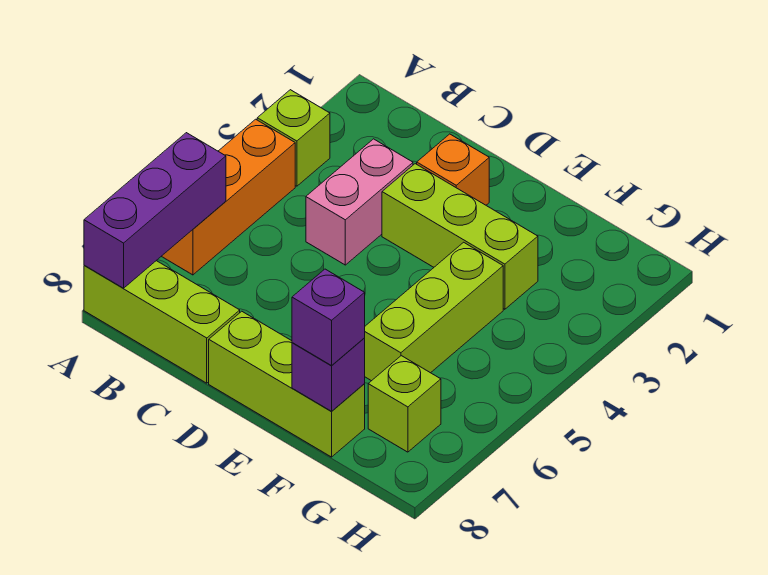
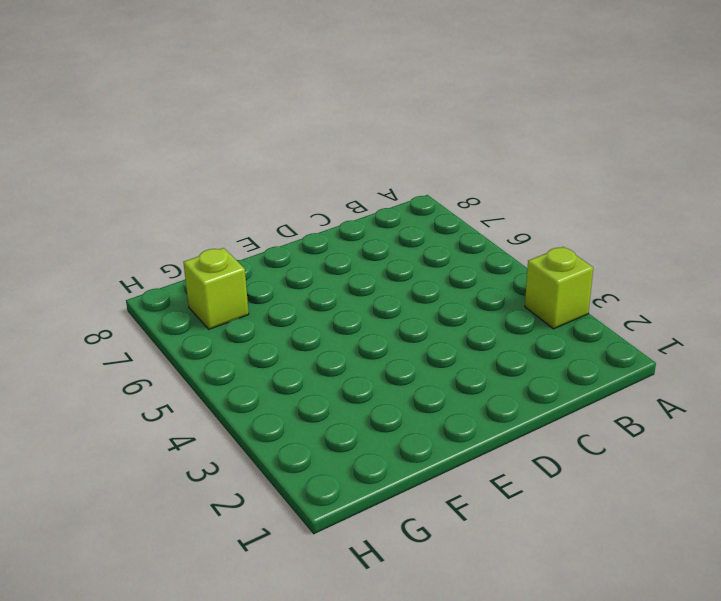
none -> orange 1x3 brick [161,119,295,275]
none -> lime 1x3 brick [84,261,240,383]
none -> pink 1x2 brick [306,139,413,265]

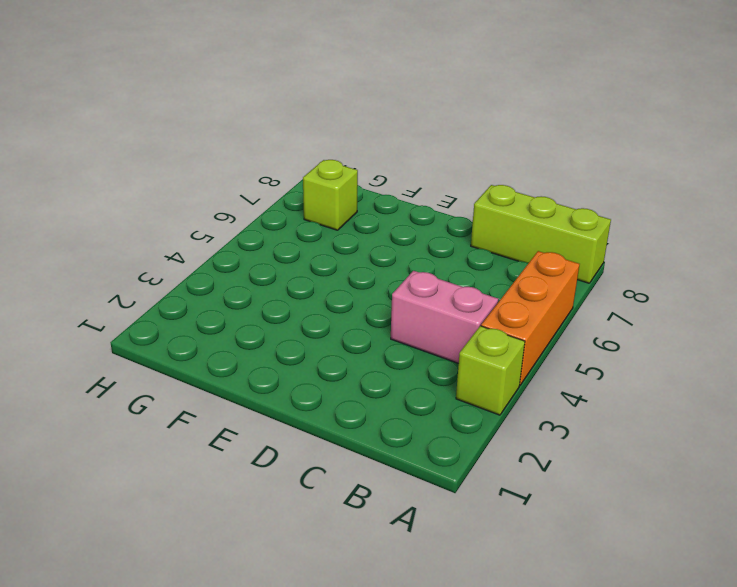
pink 1x2 brick [391,271,498,363] -> pink 1x2 brick turned to [306,139,413,265]
none -> orange 1x1 brick [417,134,489,205]
none -> lime 1x3 brick [382,164,538,309]
none -> lime 1x3 brick [209,311,365,457]

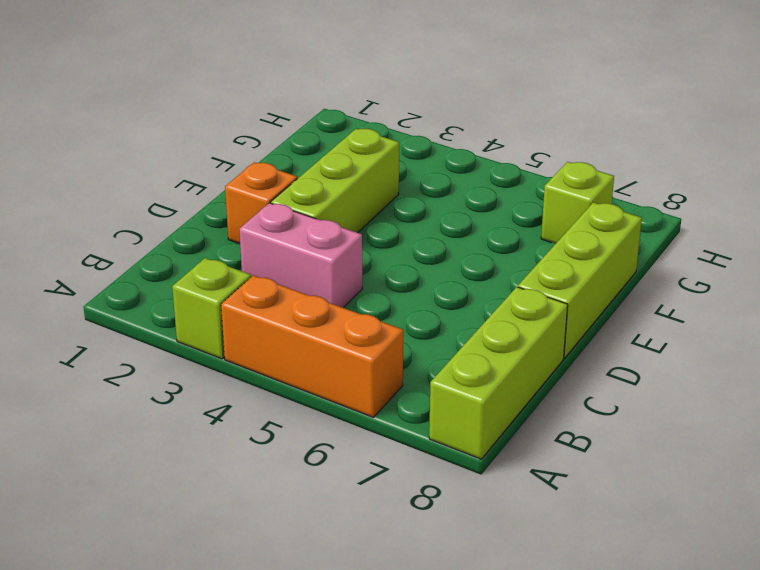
none -> lime 1x3 brick [365,242,503,381]
none -> purple 1x3 brick [84,133,226,288]
none -> purple 1x1 brick [292,338,365,411]

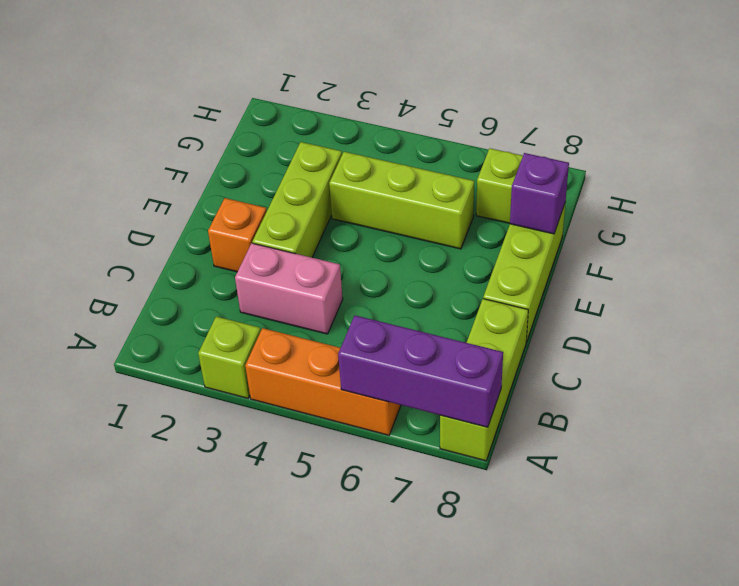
none -> purple 1x1 brick [292,269,365,366]

